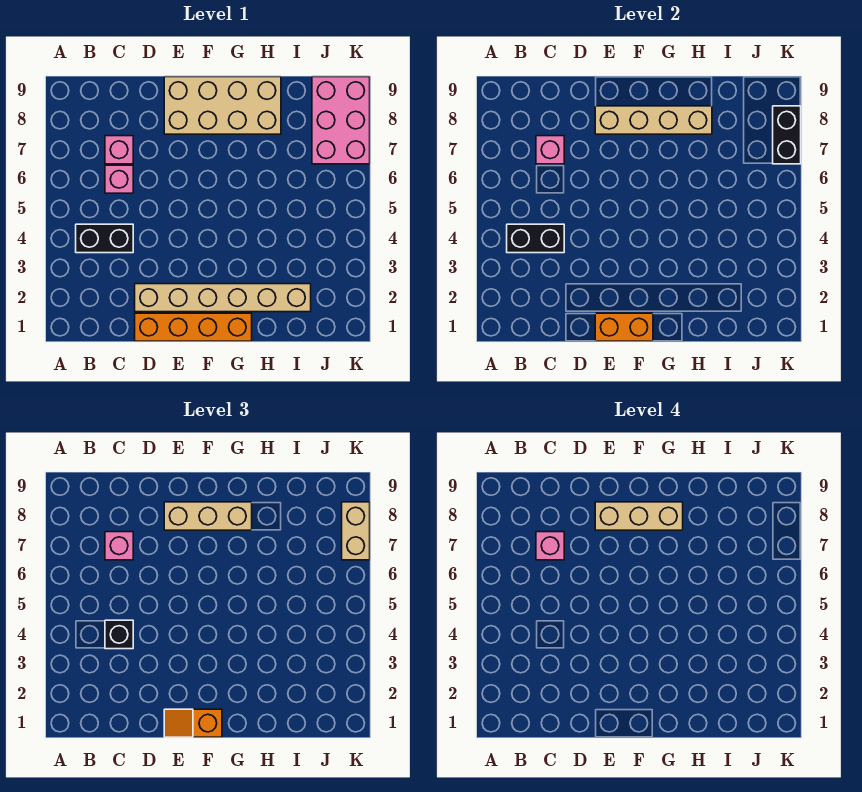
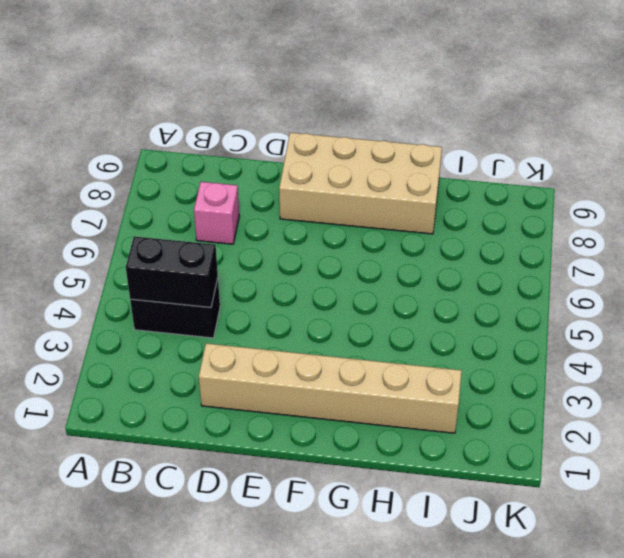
none -> pink 1x1 brick [105,165,133,193]
none -> orange 1x4 brick [135,313,252,341]
none -> pink 2x3 brick [312,77,370,164]

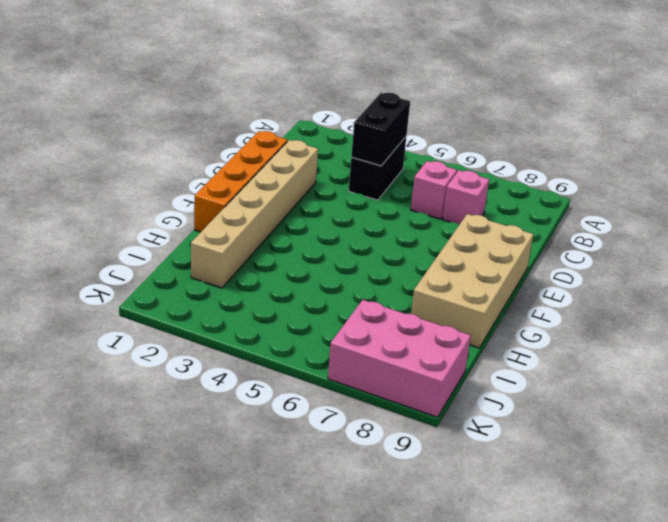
none -> pink 1x1 brick [536,136,564,164]
none -> orange 1x2 brick [595,313,653,341]
none -> tan 1x4 brick [595,106,712,134]

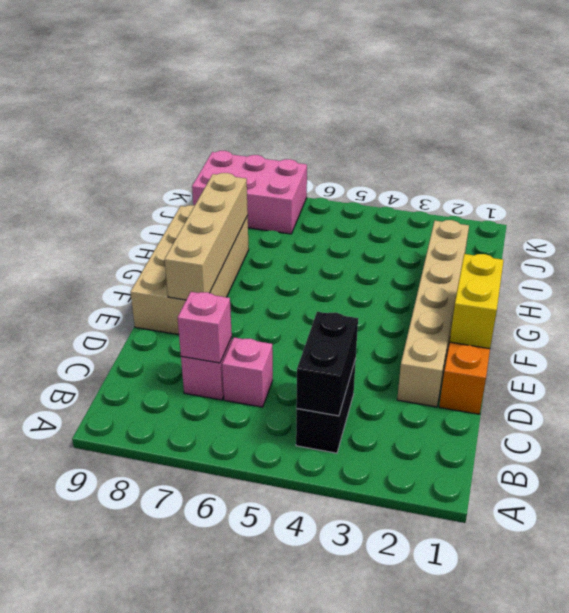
yellow 1x2 brick [450,254,504,349] -> orange 1x2 brick [595,313,653,341]
none -> black 1x2 brick [773,106,801,164]
none -> black 1x1 brick [105,620,133,649]
none -> pink 1x1 brick [105,532,133,560]

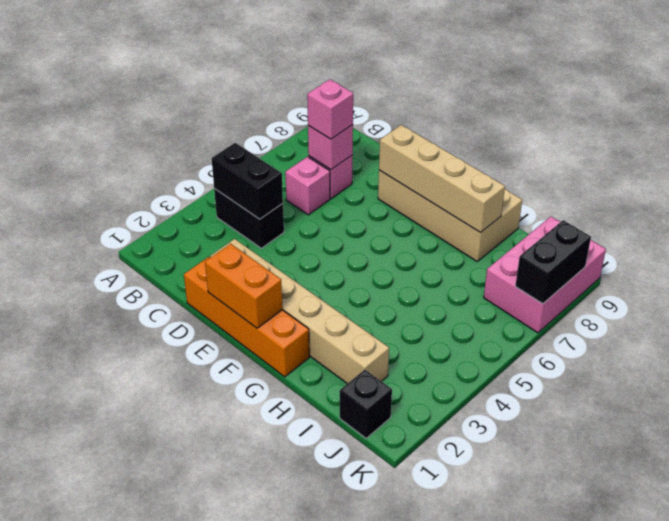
black 1x1 brick [340,370,392,438] -> black 1x1 brick moved to [105,620,133,649]
none -> orange 1x2 slope [164,709,222,737]
none -> tan 1x3 brick [164,502,252,530]
none -> tan 1x2 brick [342,502,370,560]

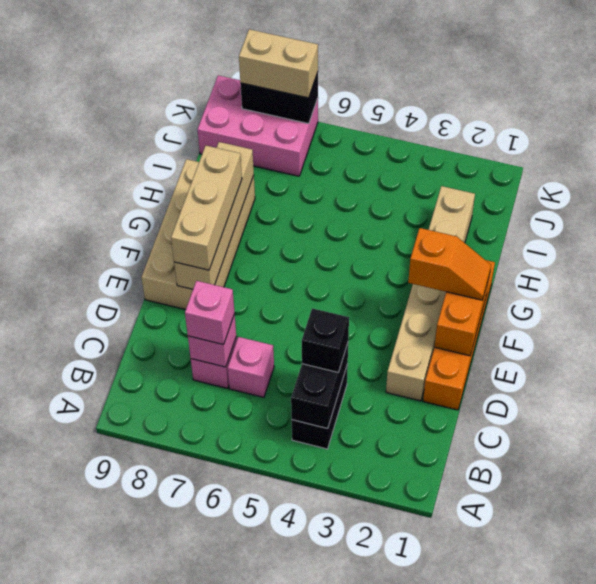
orange 1x2 slope [408,228,491,300] -> orange 1x2 slope turned to [164,709,222,737]
none -> pink 1x1 brick [536,532,564,560]
none -> tan 1x3 brick [595,502,683,530]

